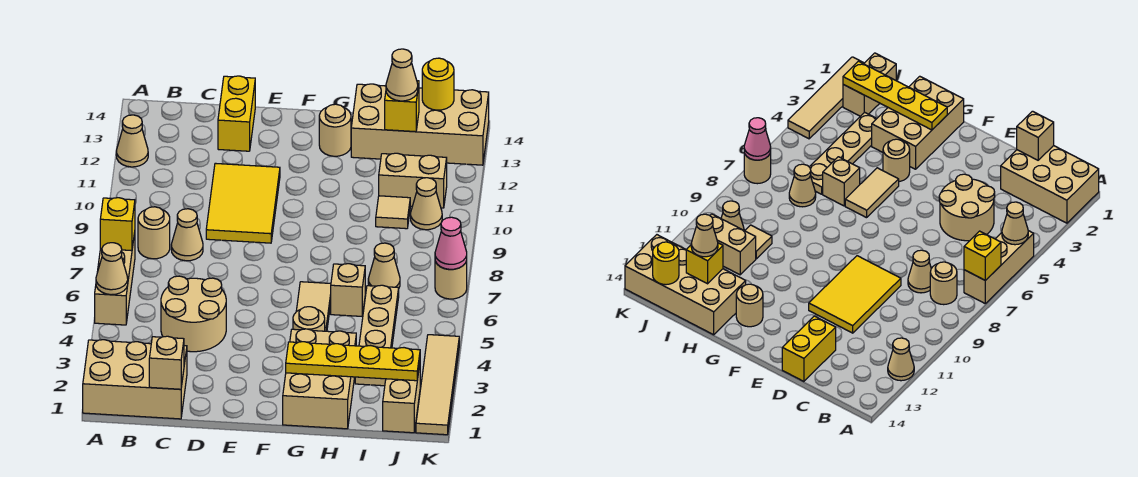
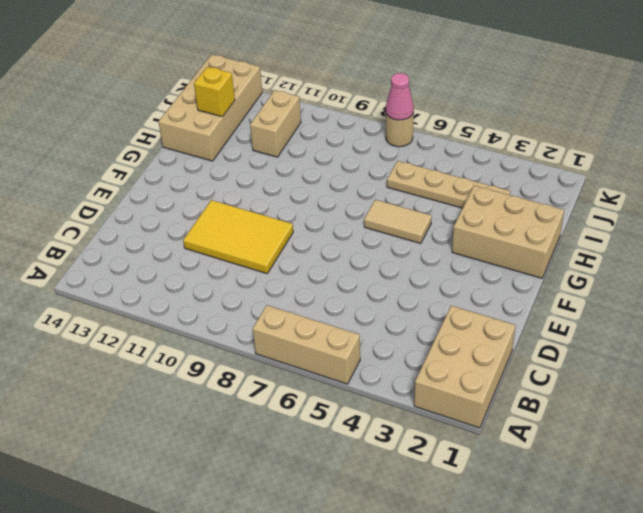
none -> tan 1x1 cone [116,115,148,167]
none -> tan 1x1 round brick [138,207,170,259]
none -> tan 2x2 round brick [161,276,226,352]
none -> tan 1x1 cone [171,209,203,261]

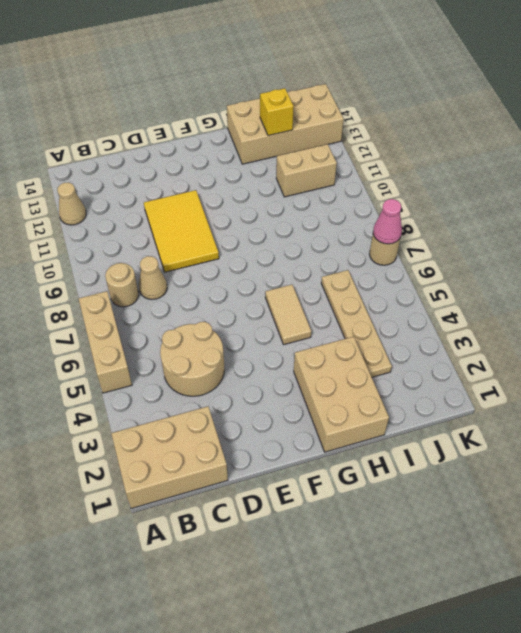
none -> yellow 1x2 brick [218,76,255,151]
none -> tan 1x1 round brick [293,307,325,331]
none -> tan 1x1 round brick [319,104,351,156]
none -> tan 1x1 brick [331,264,365,316]

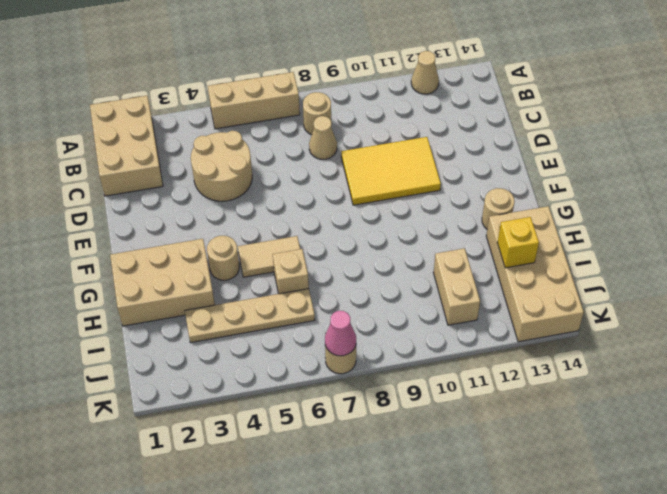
none -> yellow 1x2 brick [218,76,255,151]
none -> tan 1x1 cone [368,243,400,288]
none -> tan 1x1 tile [376,196,410,229]
none -> tan 1x2 brick [383,365,420,433]

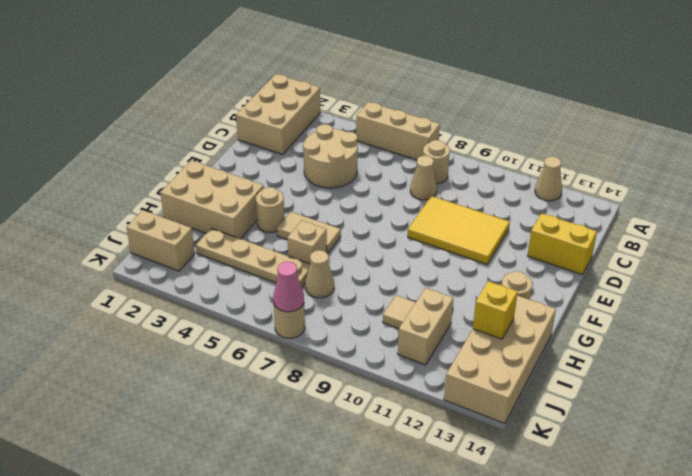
none -> tan 1x1 cone [411,178,442,230]
none -> tan 1x4 tile [416,335,459,435]
none -> tan 1x1 cone [96,243,128,295]
none -> yellow 1x1 brick [100,198,135,251]

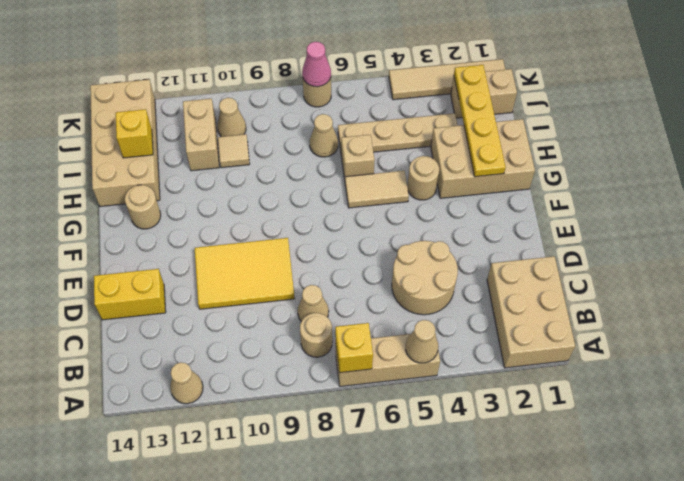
none -> tan 1x1 brick [149,336,184,389]
none -> yellow 1x1 round brick [422,58,454,110]
none -> tan 1x1 cone [386,49,418,101]

